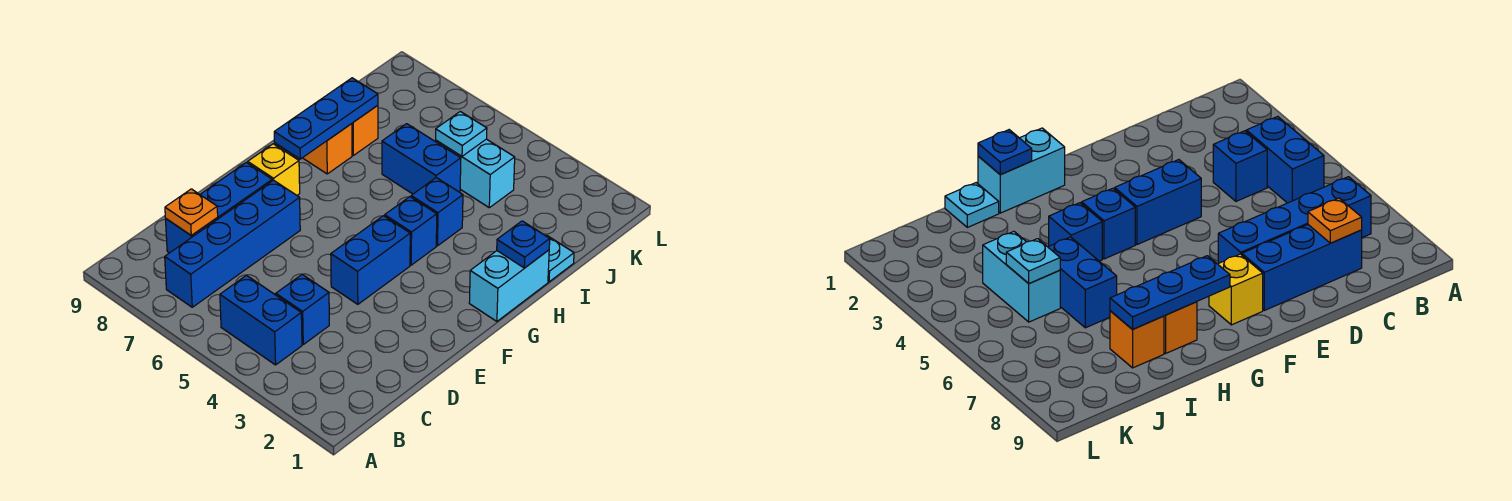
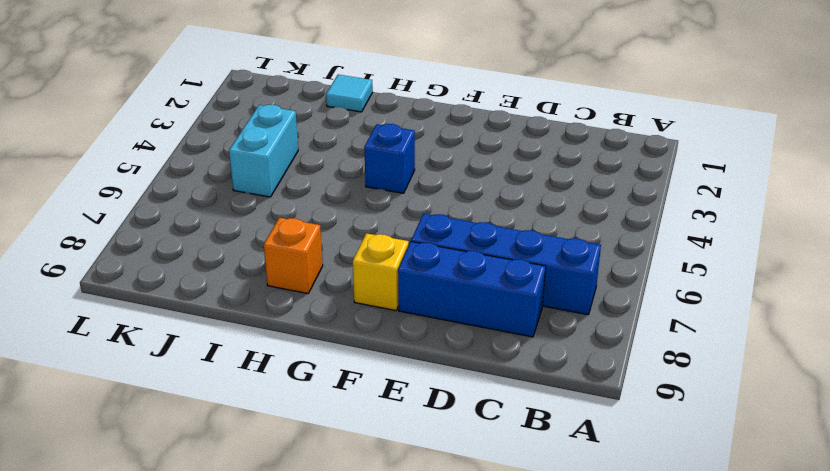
cyan 1x1 tile [326,75,373,112] -> cyan 1x1 plate [546,235,574,282]
none -> blue 1x2 brick [220,275,302,365]
none -> blue 1x1 brick [276,275,329,344]
none -> blue 1x2 brick [331,216,410,304]

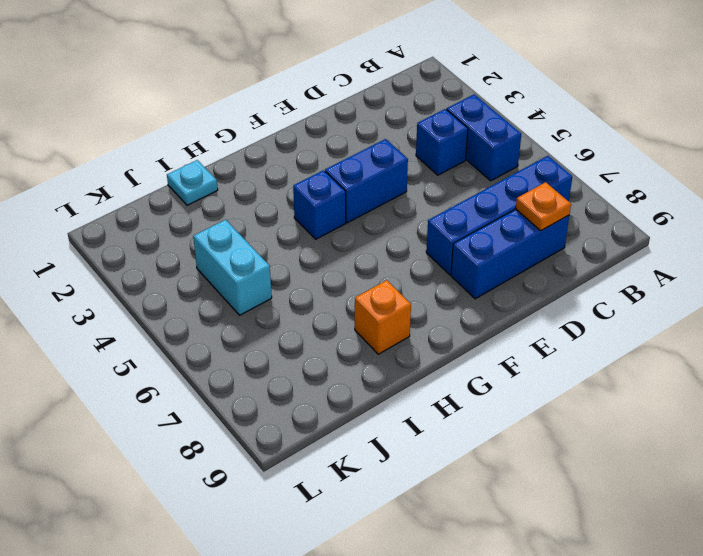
none -> yellow 1x1 brick [248,144,300,195]
none -> cyan 1x2 brick [469,250,549,321]
none -> blue 1x1 brick [411,178,463,246]

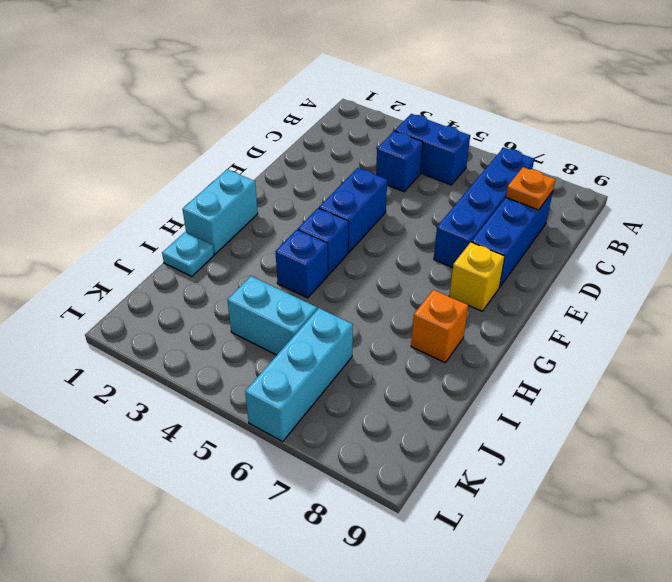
cyan 1x3 brick [245,308,353,441] -> none
none -> blue 1x2 brick [382,124,461,194]
none -> orange 1x1 brick [352,105,378,155]
none -> blue 1x3 plate [274,78,378,159]

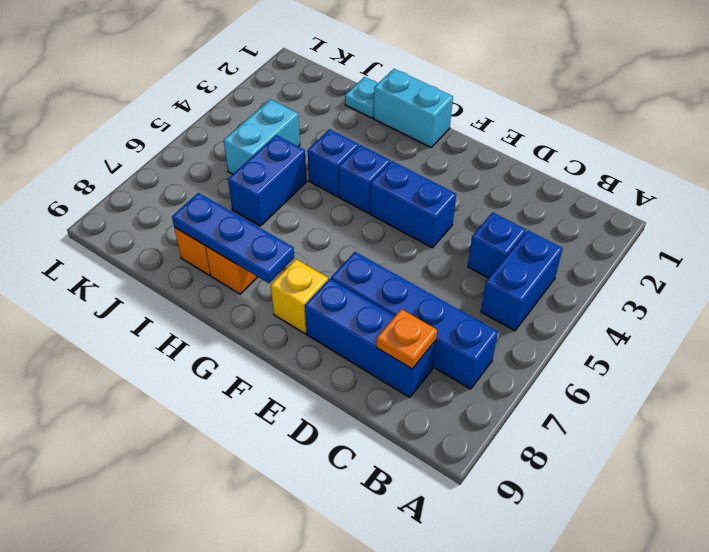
none -> blue 1x1 plate [497,221,550,268]
none -> cyan 1x1 plate [436,111,487,156]

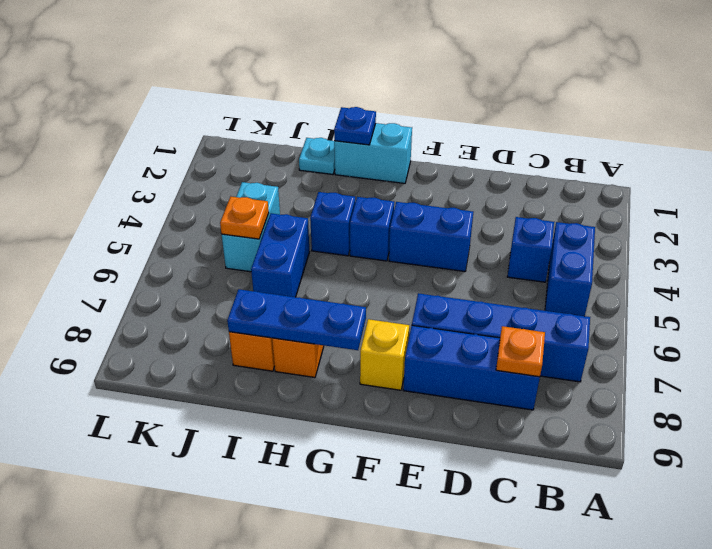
orange 1x1 plate [220,197,269,239] -> cyan 1x1 plate [436,111,487,156]

